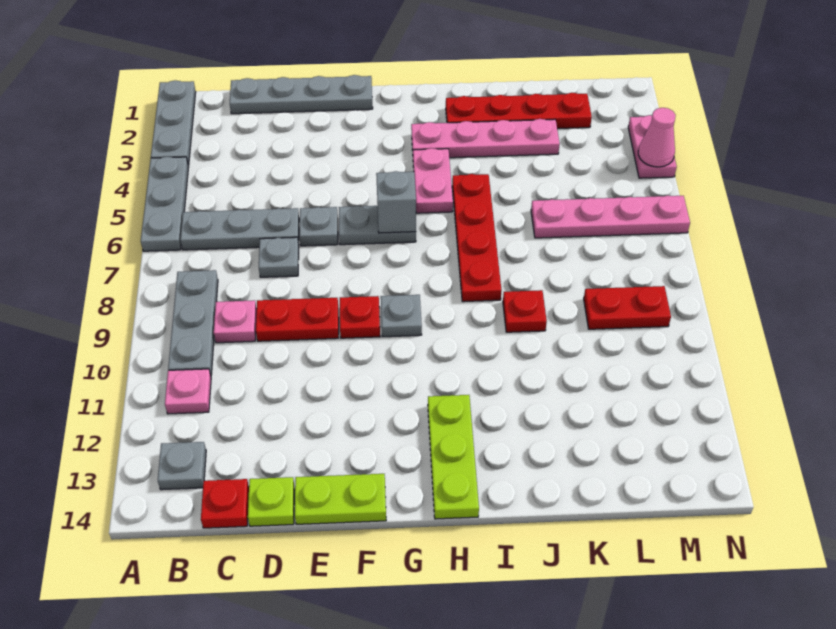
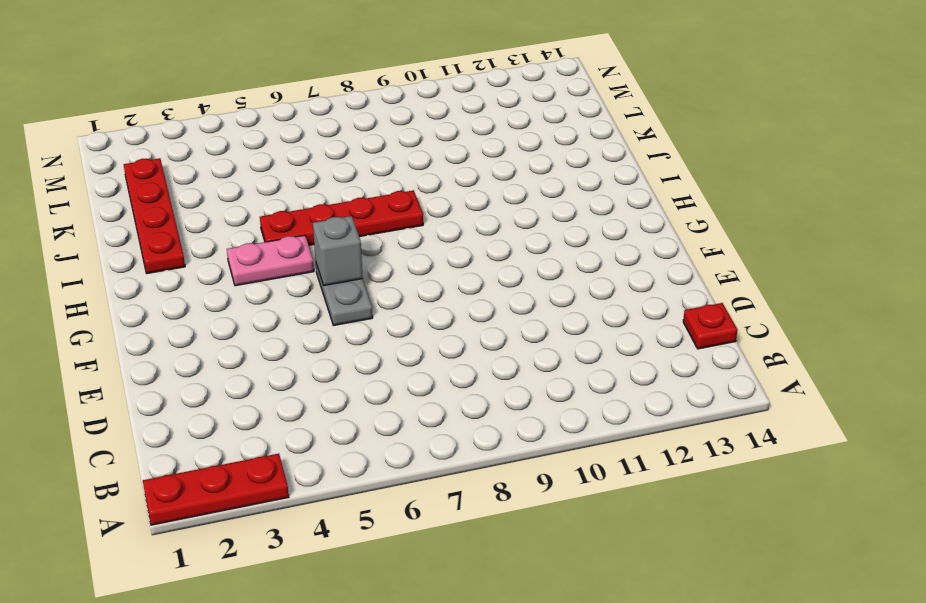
red 1x3 plate [143,454,289,525] -> grey 1x3 plate [151,80,196,166]
none -> grey 1x3 plate [141,157,189,251]
none -> grey 1x3 plate [180,208,299,250]
none -> grey 1x3 plate [168,270,218,375]

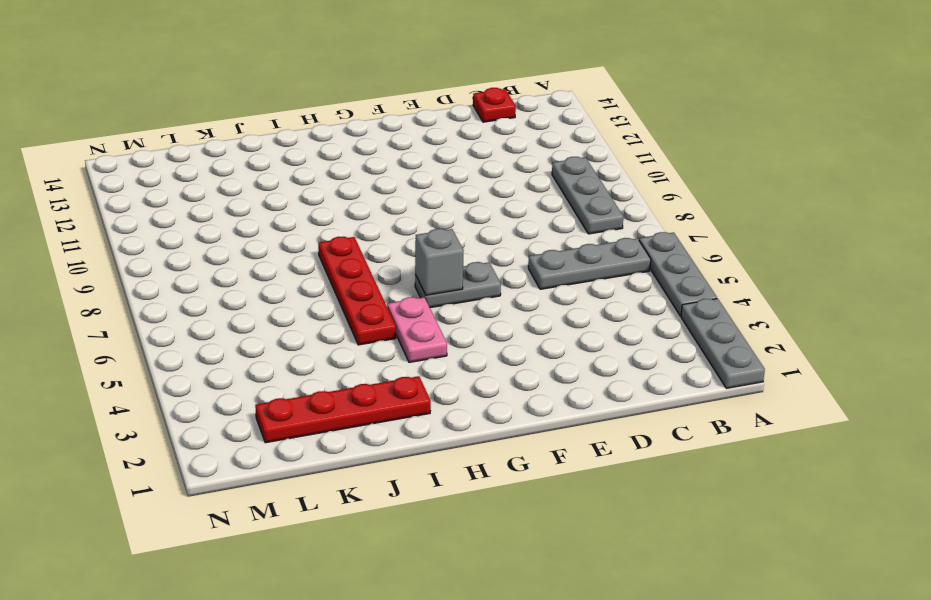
none -> pink 1x1 plate [165,369,211,414]
none -> grey 1x1 plate [158,442,206,490]
none -> grey 1x4 plate [230,75,373,114]

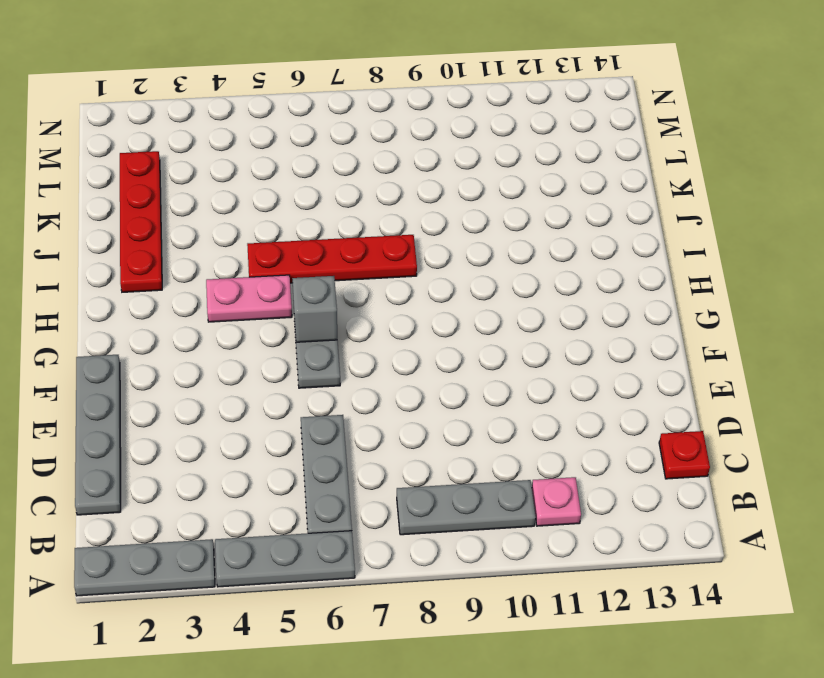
none -> grey 1x1 plate [158,442,206,490]
none -> pink 1x1 plate [214,300,257,343]
none -> grey 1x1 plate [259,237,299,277]

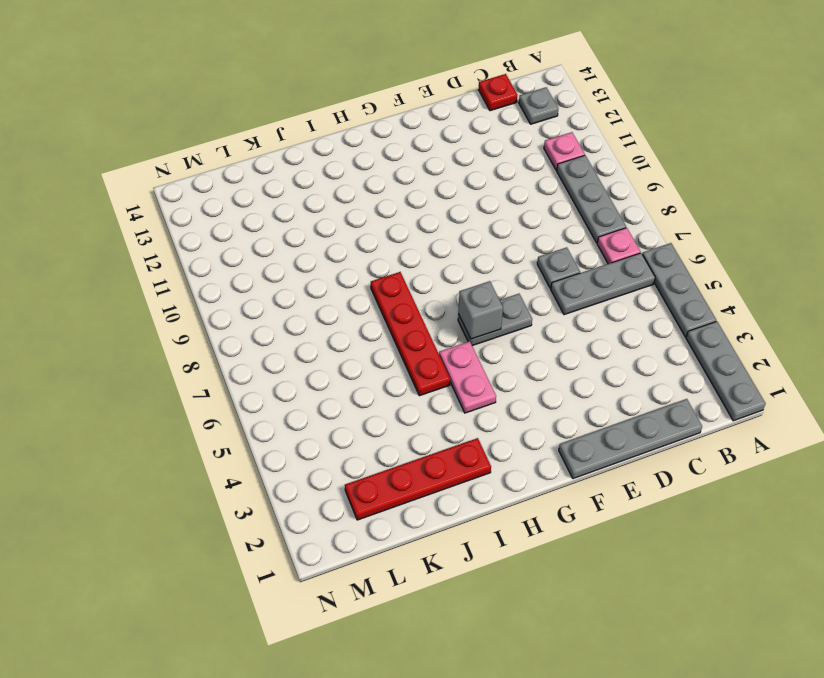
pink 1x1 plate [597,228,640,264] -> pink 1x1 plate moved to [214,300,257,343]
none -> red 1x2 plate [256,298,339,341]
none -> lime 1x1 plate [248,477,294,526]
none -> grey 1x1 plate [300,207,338,246]

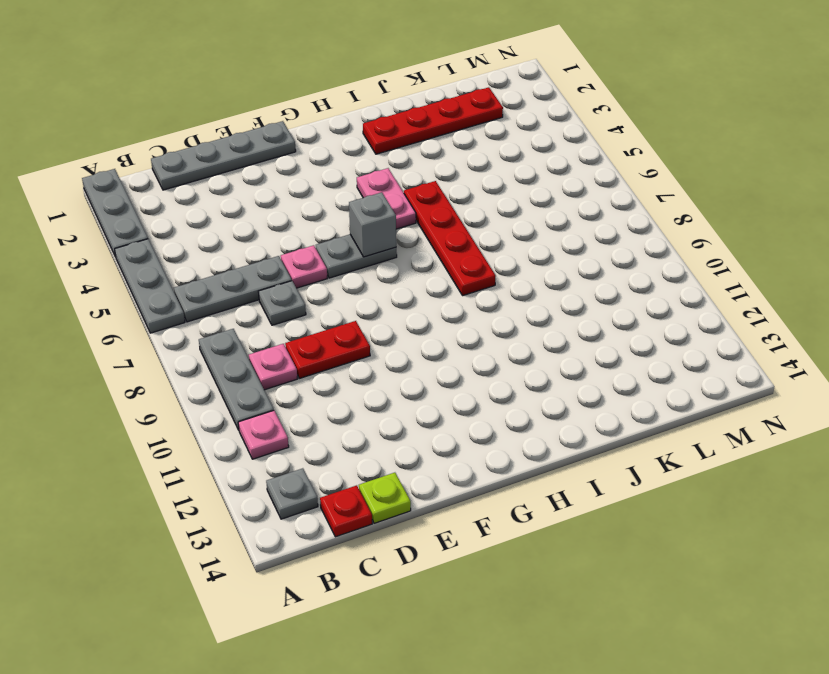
pink 1x1 plate [281,245,327,288] -> grey 1x1 plate [300,207,338,246]
none -> lime 1x2 plate [295,474,386,524]
none -> red 1x1 plate [340,296,380,338]
none -> grey 1x1 plate [381,295,422,337]

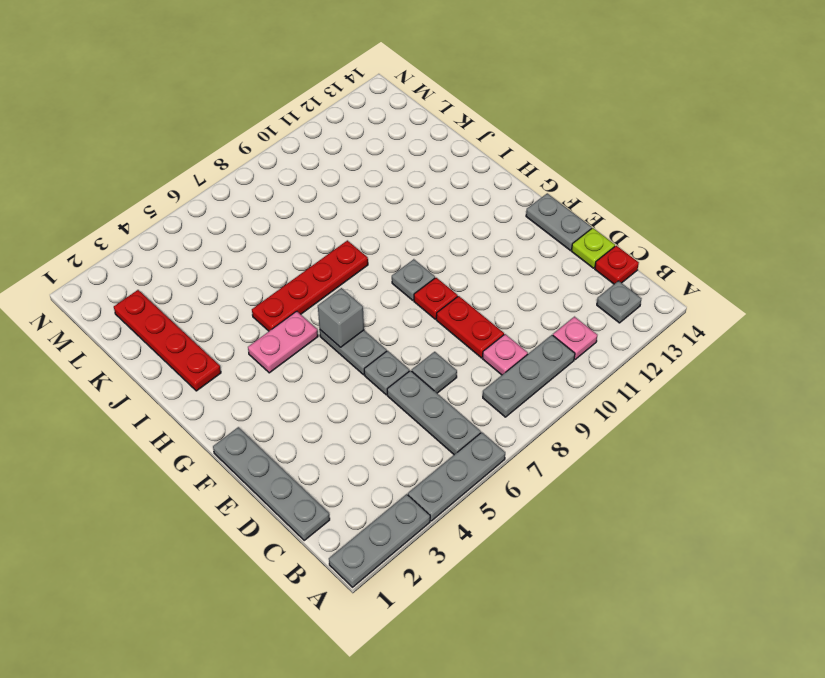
grey 1x2 plate [526,193,592,250] -> lime 1x2 plate [295,474,386,524]
none -> pink 1x4 plate [411,119,560,158]
none -> lime 1x3 plate [428,395,479,519]
none -> red 1x1 plate [503,290,547,332]

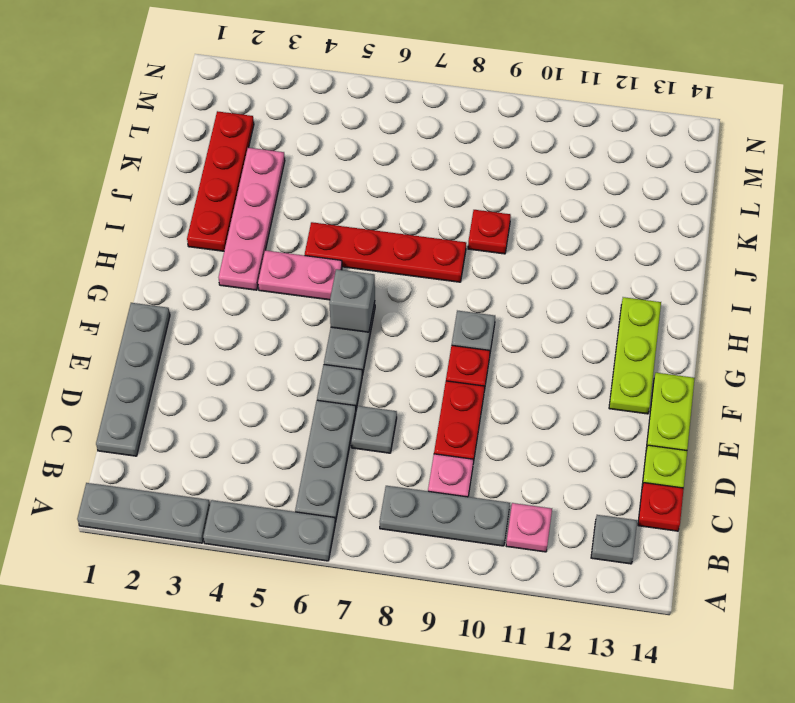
lime 1x3 plate [609,297,661,414] -> lime 1x3 plate turned to [428,395,479,519]
none -> pink 1x4 plate [531,196,690,238]
none -> red 1x2 plate [584,286,671,329]
none -> pink 1x2 plate [628,115,677,178]

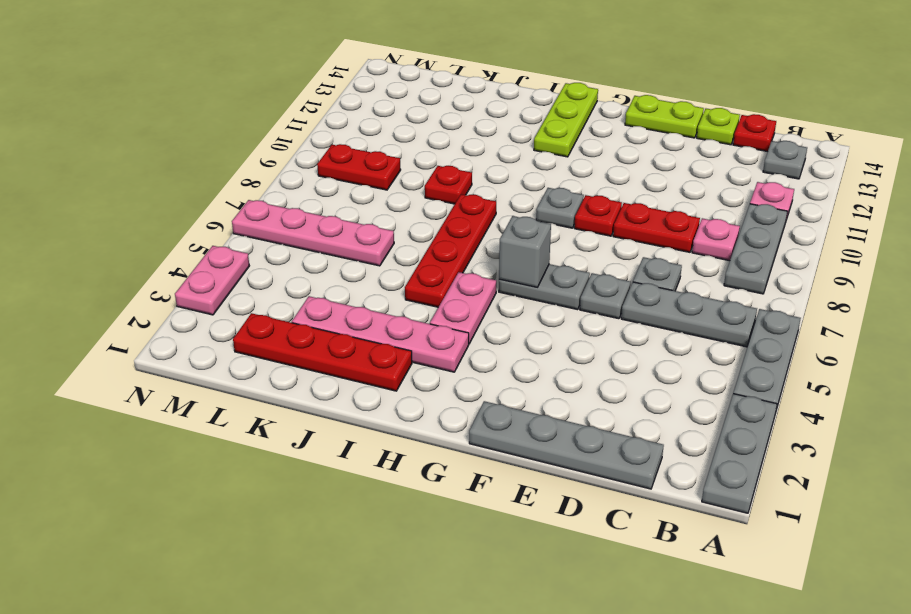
none -> pink 1x1 cone [638,108,676,167]

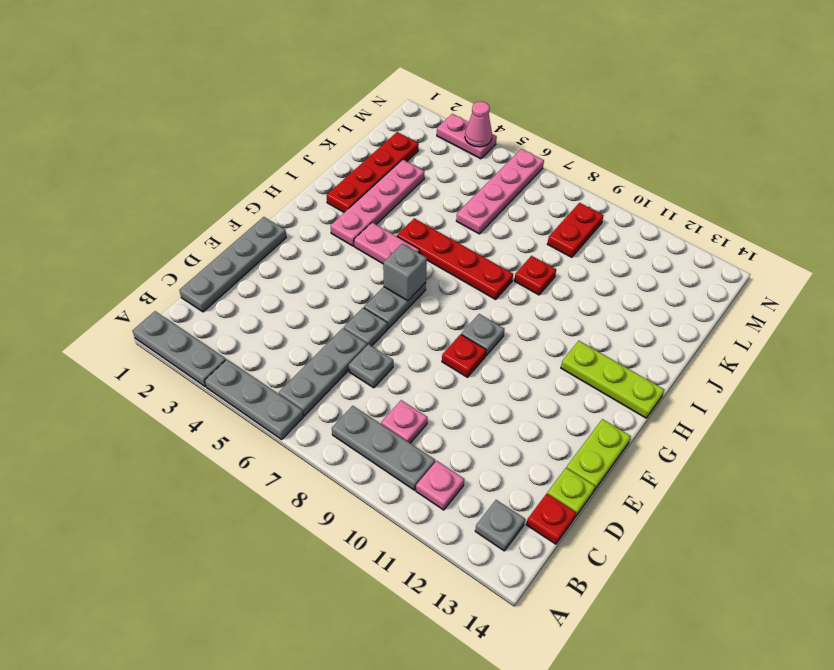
none -> red 1x2 plate [256,298,339,341]

